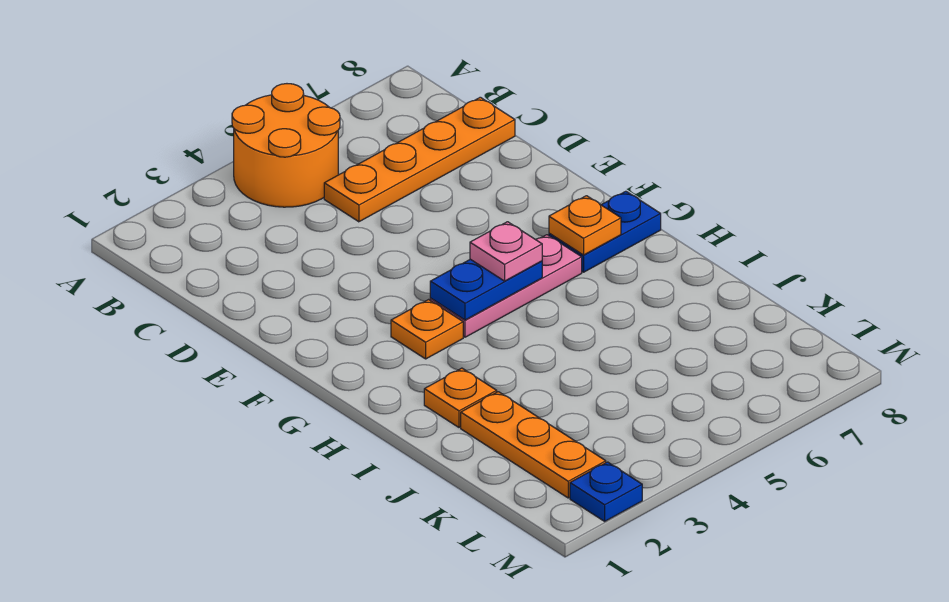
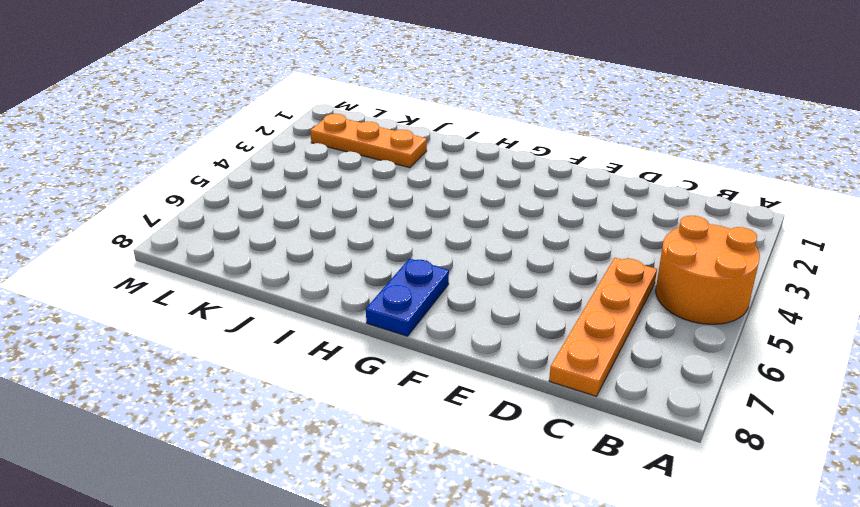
none -> orange 1x1 plate [391,300,463,359]
none -> pink 1x3 plate [430,235,582,337]

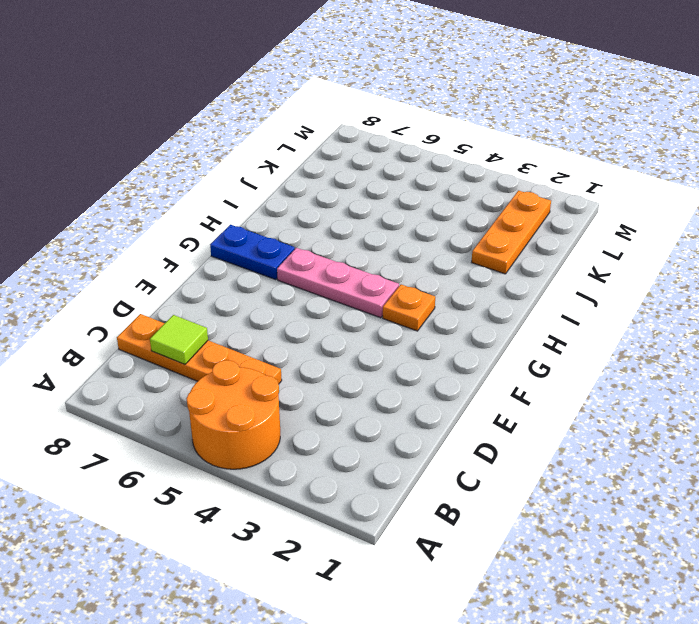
lime 1x1 tile [150,315,208,364] -> none
none -> orange 1x1 plate [424,368,497,427]
none -> blue 1x1 plate [570,462,642,521]

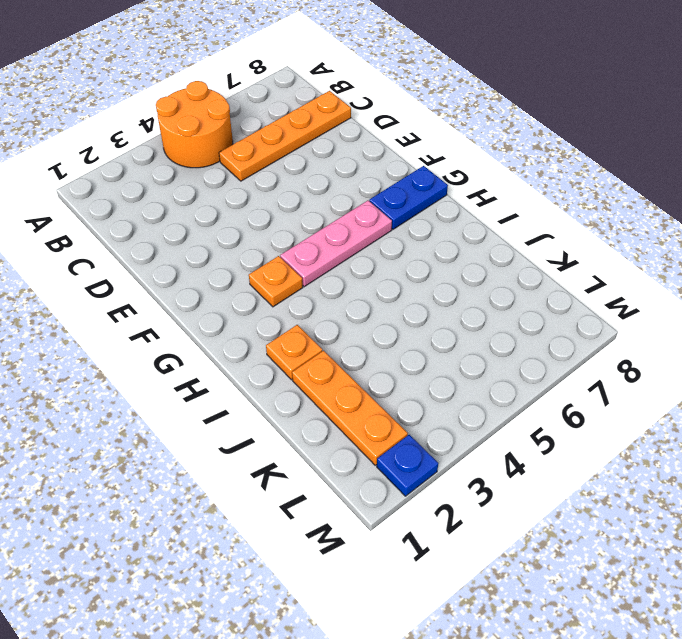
none -> blue 1x2 plate [430,259,542,320]
none -> orange 1x1 plate [549,196,621,255]

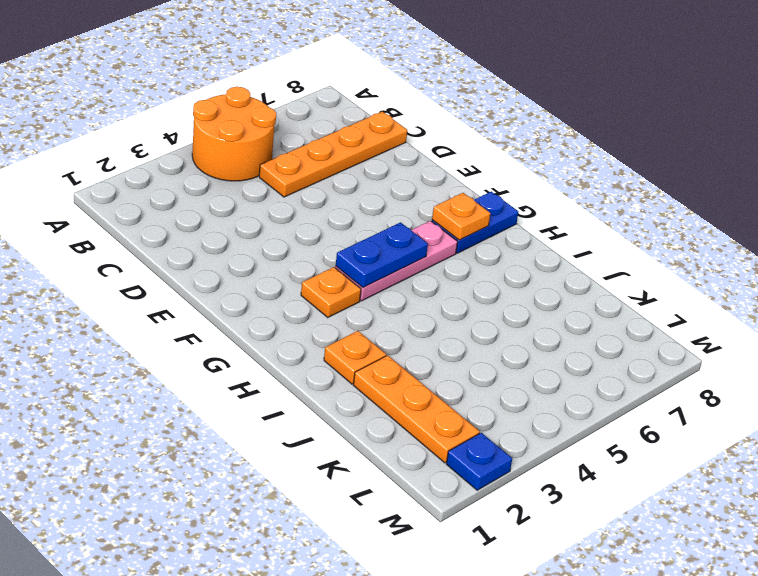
none -> pink 1x1 plate [470,222,542,281]

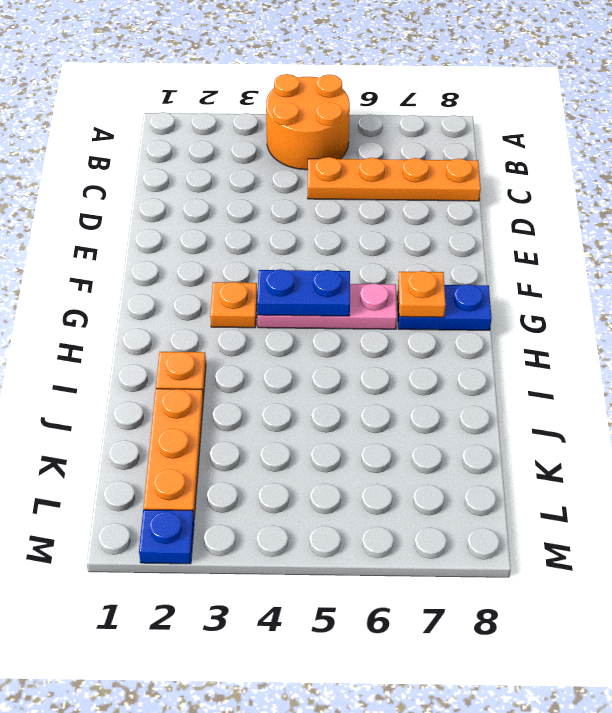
none -> pink 1x1 plate [470,222,542,281]

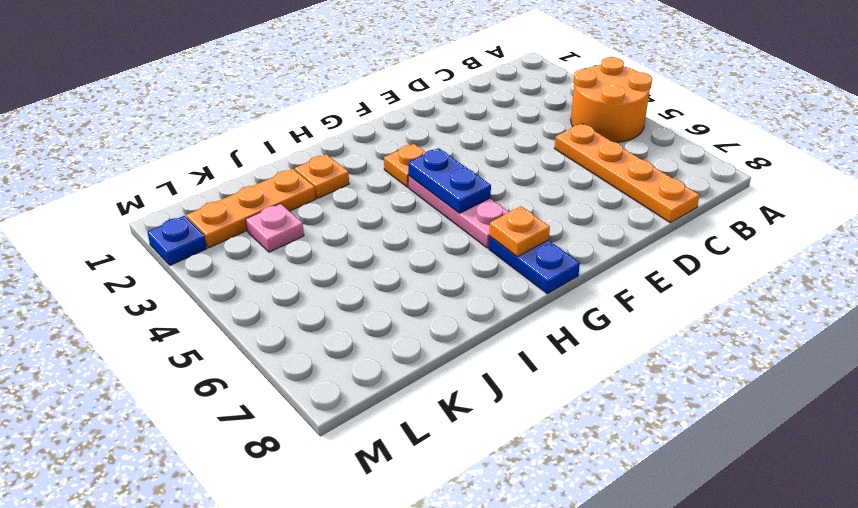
pink 1x1 plate [246,204,304,252] -> pink 1x1 plate moved to [470,222,542,281]

